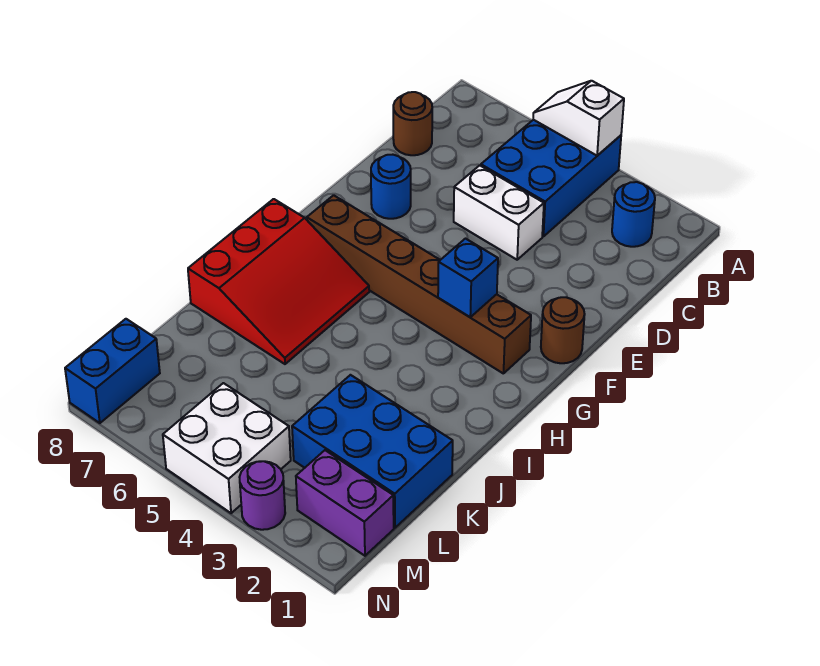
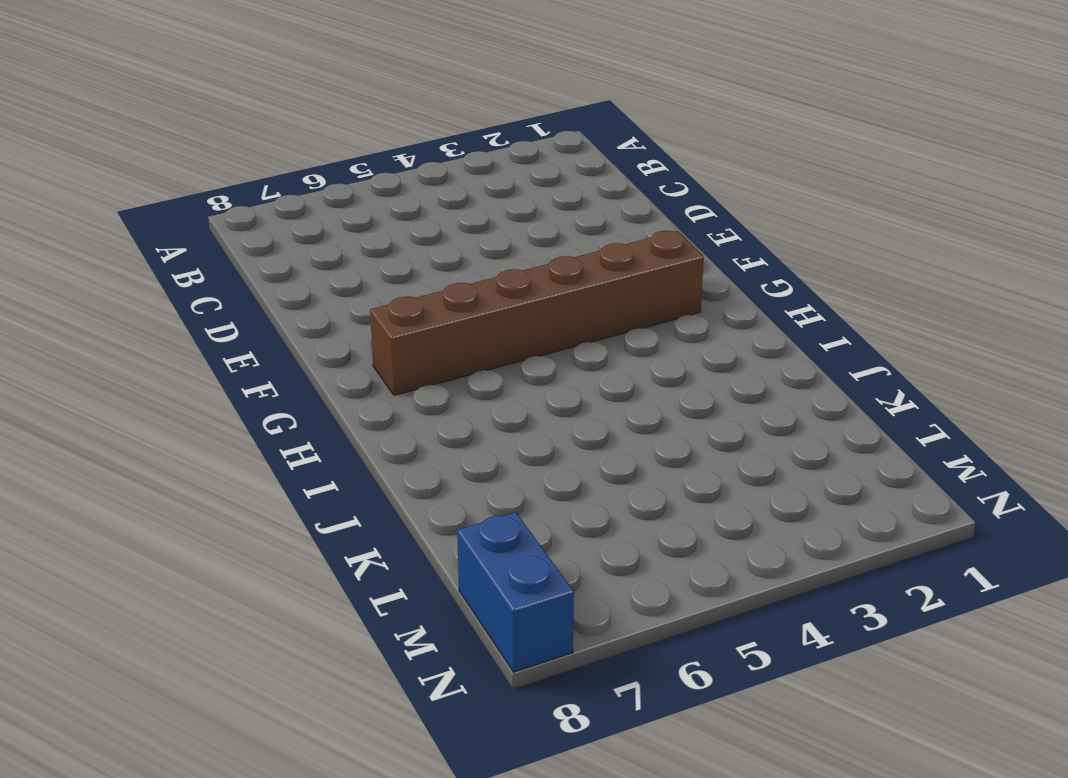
none -> blue 2x3 brick [481,120,621,236]
none -> blue 1x1 round brick [612,182,655,247]
none -> brown 1x1 round brick [393,92,432,155]

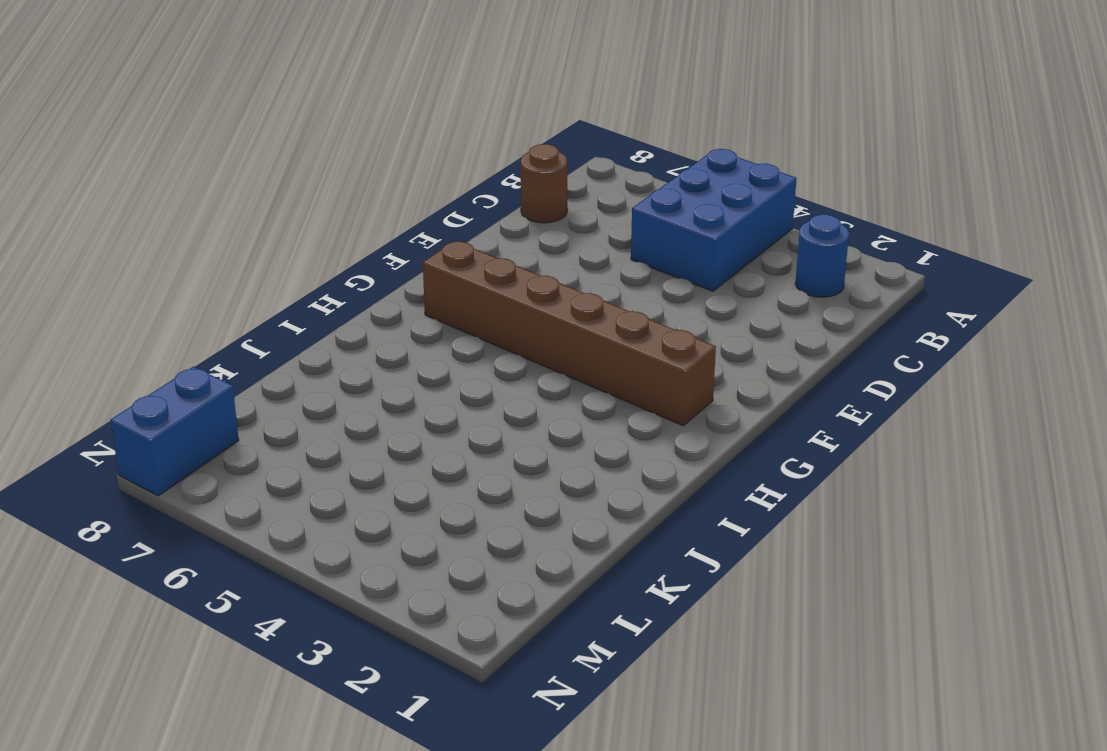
none -> white 1x2 brick [454,165,544,260]
none -> blue 1x1 round brick [371,155,411,219]
none -> brown 1x1 round brick [541,297,585,363]

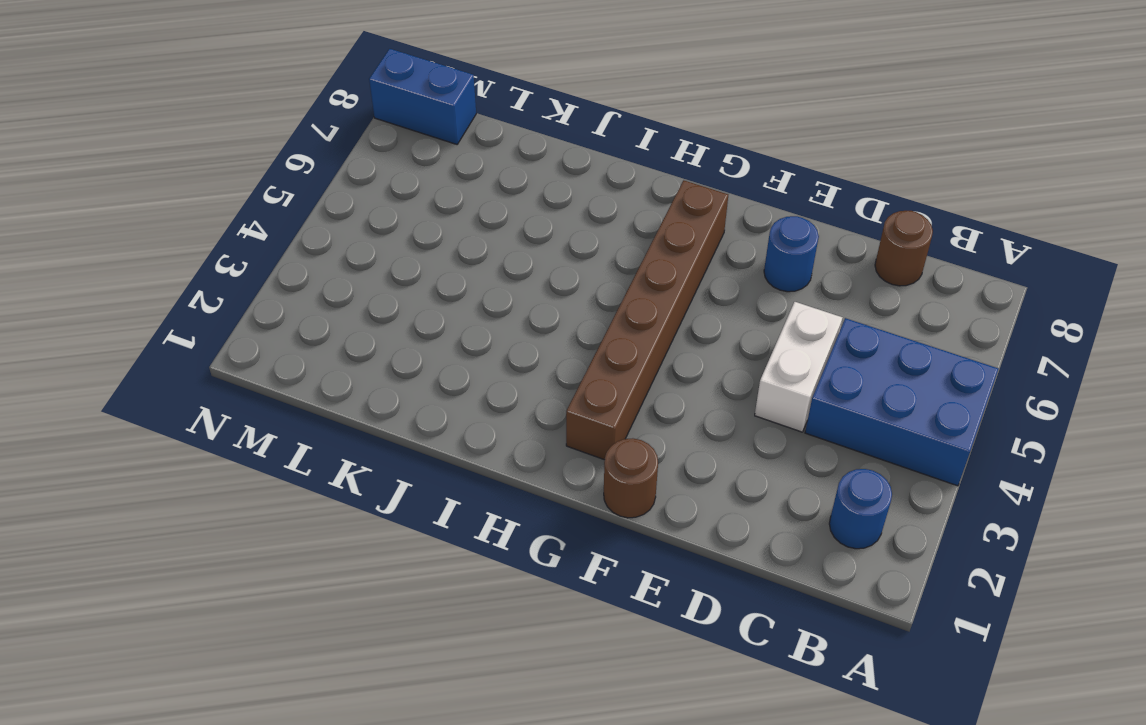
none -> red 3x3 slope [188,199,369,364]
none -> blue 2x3 brick [292,375,453,528]
none -> purple 1x2 brick [296,450,394,556]

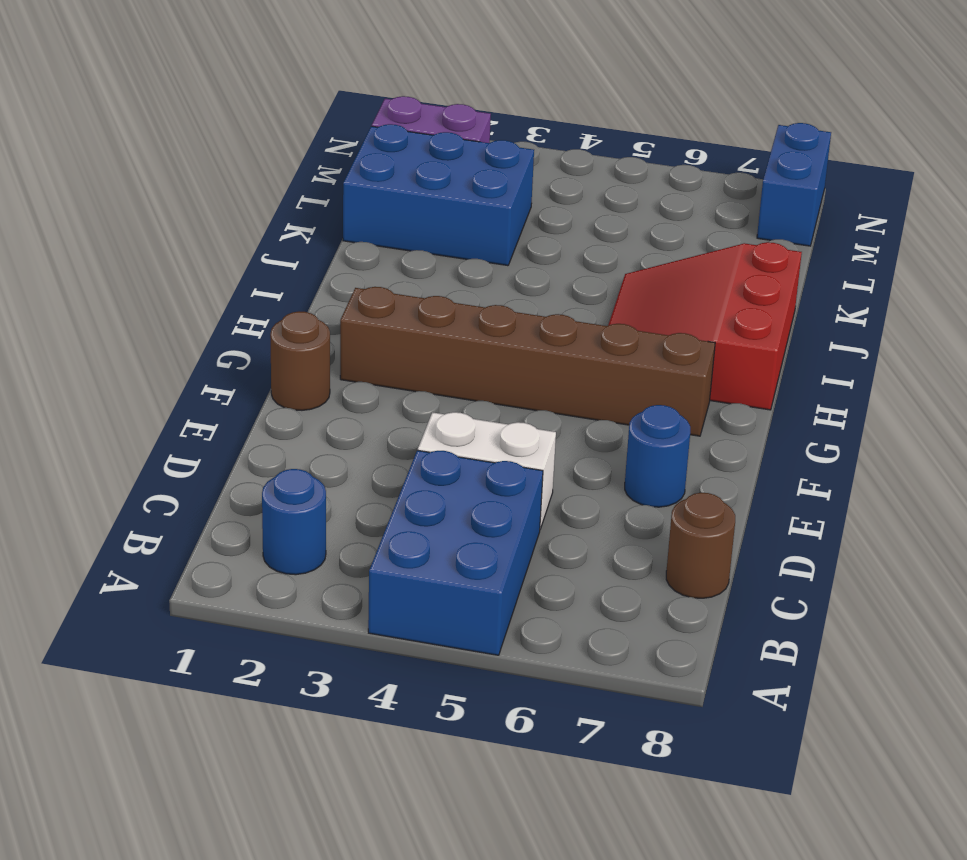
none -> white 2x2 brick [163,383,291,513]
none -> purple 1x1 round brick [240,461,285,530]
none -> white 1x2 slope [533,81,624,156]

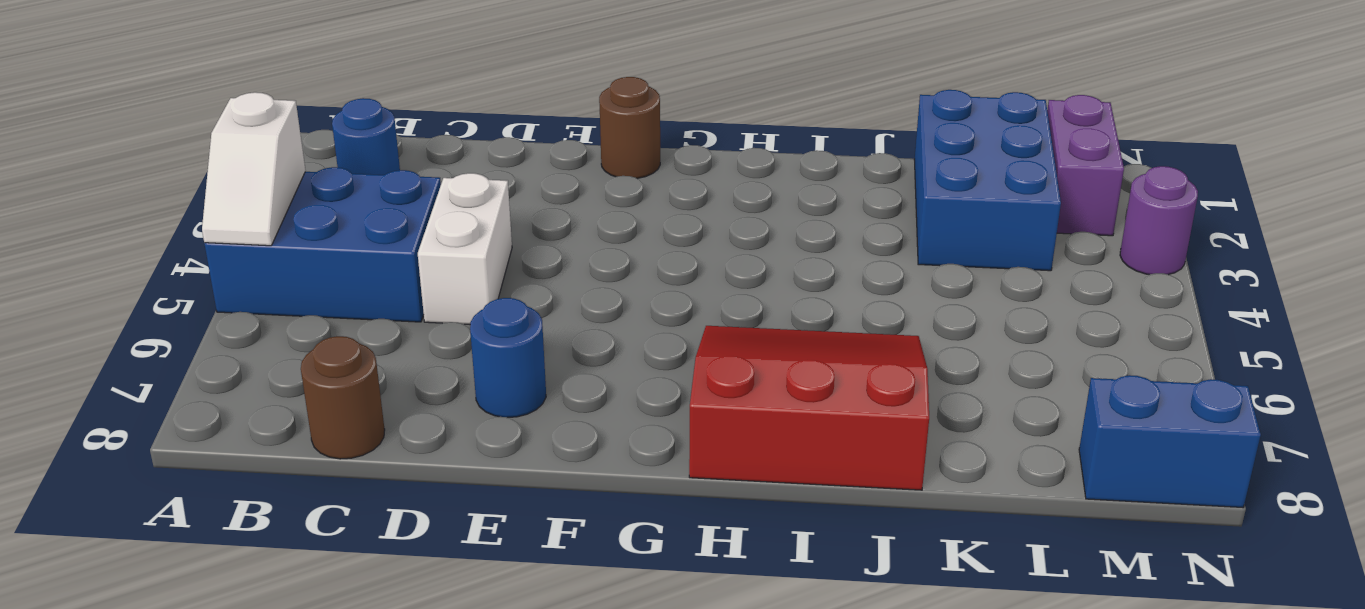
none -> brown 1x6 brick [307,195,531,374]
none -> white 2x2 brick [163,383,291,513]
none -> blue 1x1 brick [438,239,498,317]

